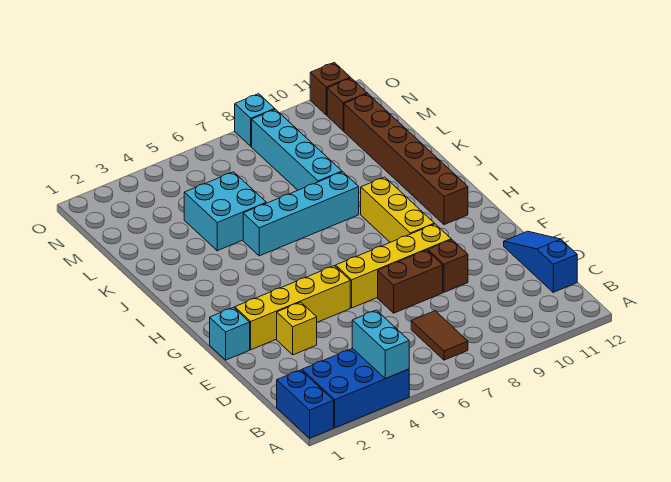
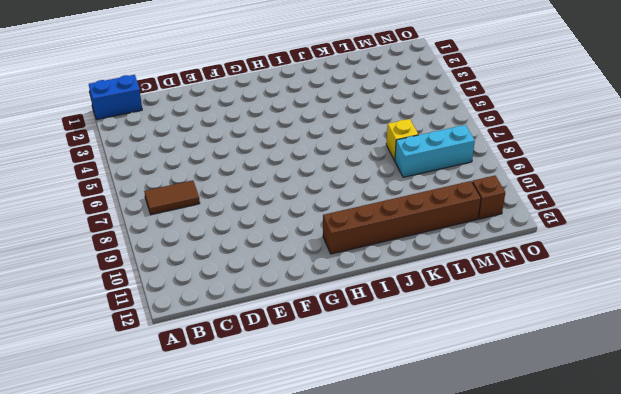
yellow 1x1 brick [386,119,418,161] -> yellow 1x1 brick moved to [277,302,317,355]
cyan 1x3 brick [395,125,475,177] -> cyan 1x4 brick [252,109,342,190]
none -> blue 2x3 brick [302,348,409,428]
none -> blue 1x3 slope [504,231,577,292]
none -> brown 1x2 brick [378,250,443,313]

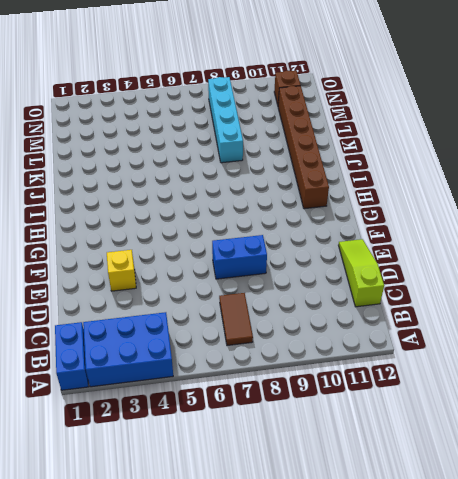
lime 1x3 slope [339,239,384,307] -> blue 1x3 slope [504,231,577,292]
blue 1x2 brick [212,235,267,279] -> brown 1x2 brick [378,250,443,313]
none -> brown 1x1 brick [428,240,468,292]
none -> cyan 1x1 brick [210,307,250,360]
none -> yellow 1x4 brick [235,266,350,350]

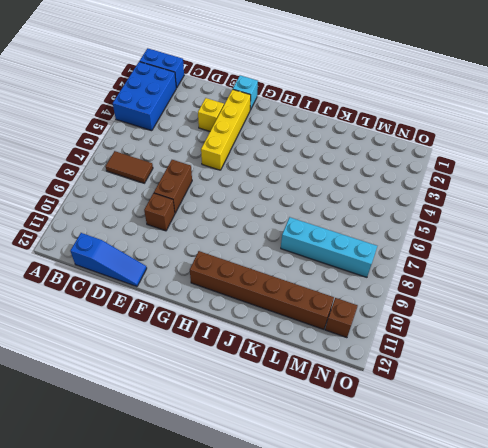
none -> yellow 1x4 brick [336,224,451,308]
none -> yellow 1x3 brick [361,177,434,242]
none -> cyan 1x4 brick [243,172,359,256]

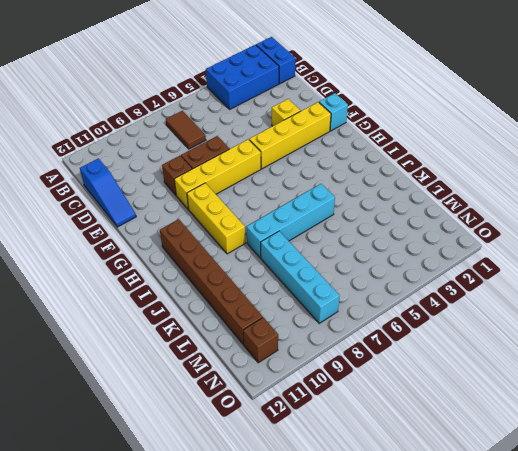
none -> cyan 2x2 brick [184,172,266,251]
none -> cyan 1x1 brick [235,94,275,146]
none -> brown 1x1 brick [310,62,350,115]

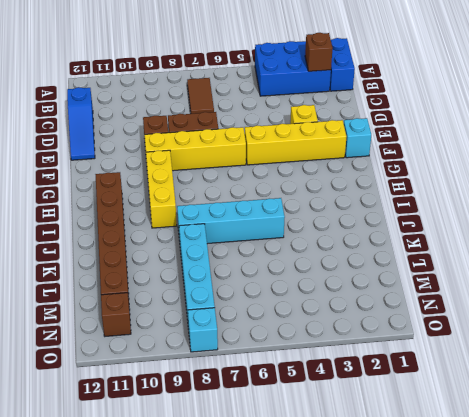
brown 1x1 brick [305,33,333,71] -> brown 1x1 brick moved to [310,62,350,115]
none -> cyan 2x2 brick [184,172,266,251]
none -> cyan 1x2 brick [352,310,409,379]

